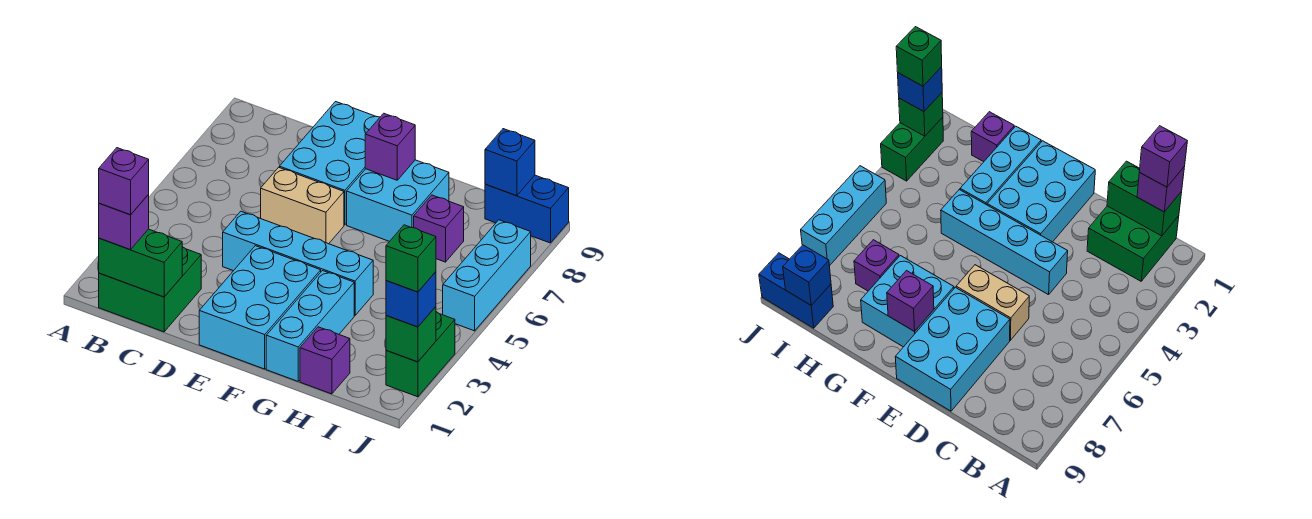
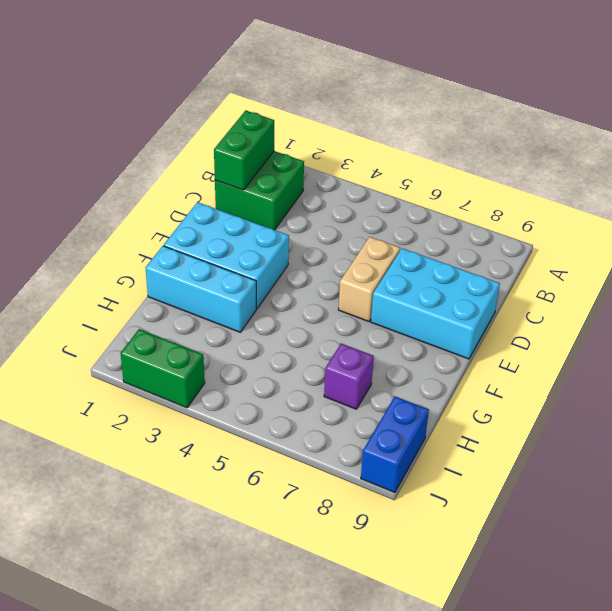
none -> cyan 1x4 brick [223,211,373,316]
none -> cyan 2x2 brick [347,160,449,242]
none -> purple 1x1 brick [300,327,350,394]

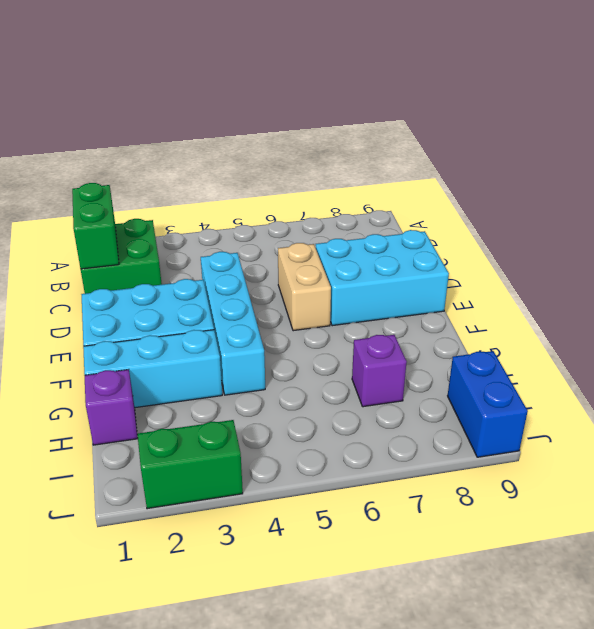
none -> cyan 2x2 brick [347,160,449,242]
none -> cyan 1x3 brick [443,220,531,331]
none -> purple 1x1 brick [365,113,415,180]

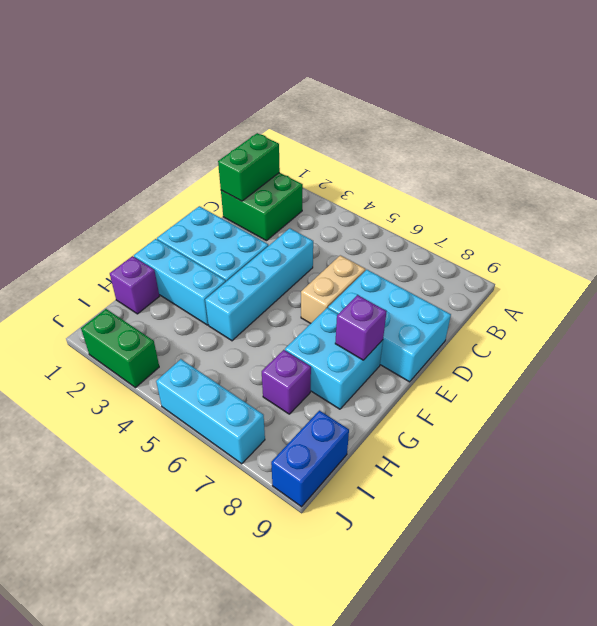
none -> blue 1x1 brick [485,129,535,196]
none -> green 1x1 brick [386,307,436,362]
none -> purple 1x1 brick [99,195,149,250]

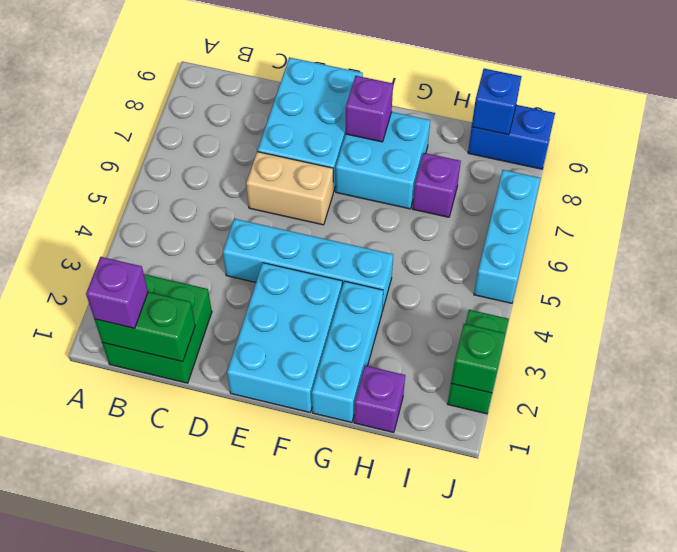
none -> blue 1x1 brick [386,272,436,327]
none -> purple 1x1 brick [99,148,149,215]
none -> green 1x1 brick [386,225,436,292]

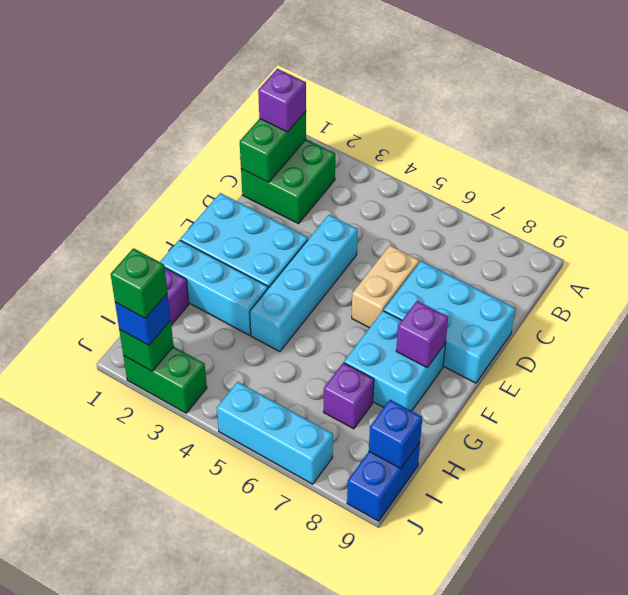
none -> purple 1x1 brick [99,148,149,215]

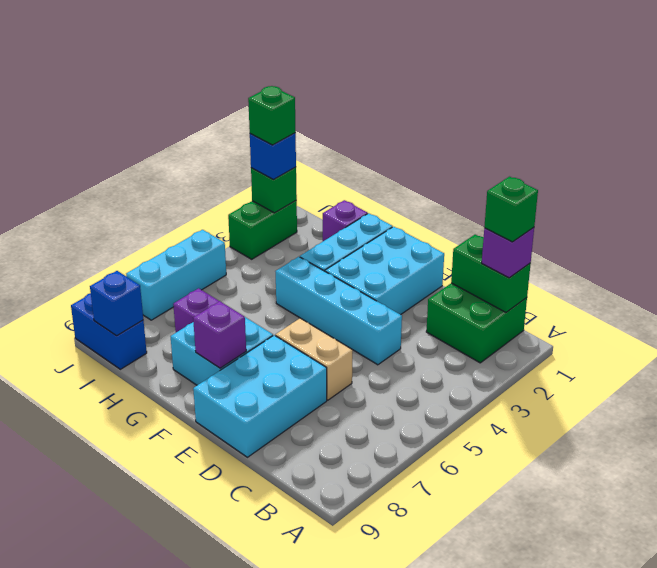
green 1x1 brick [484,177,538,242] -> purple 1x1 brick [99,148,149,215]

